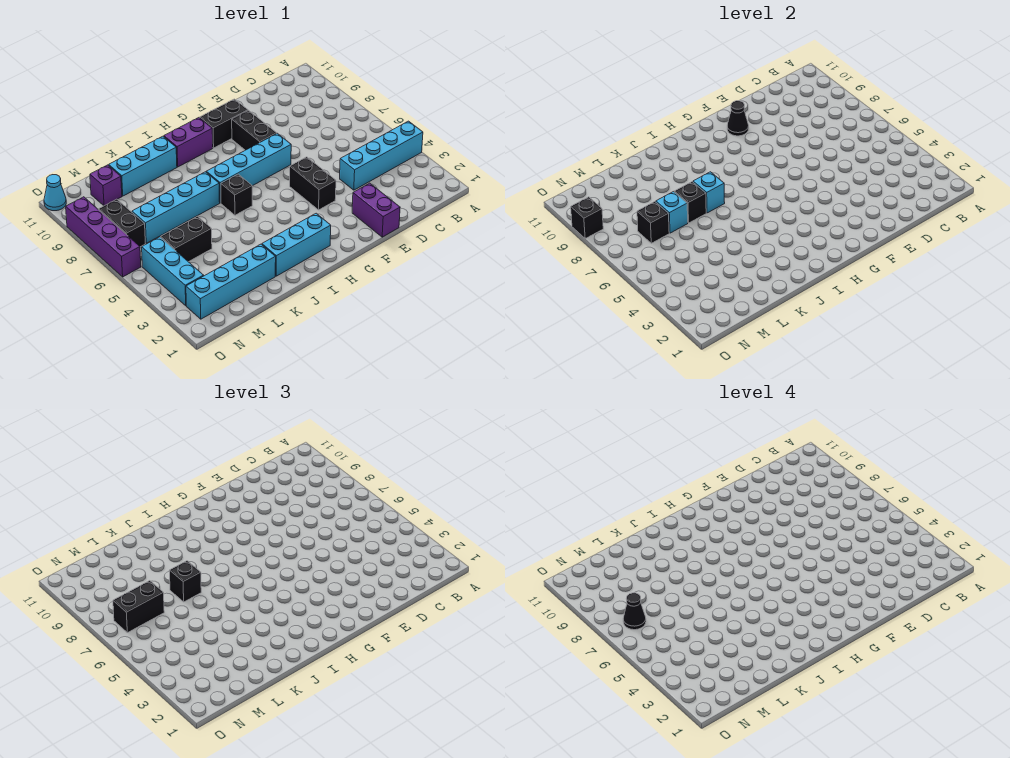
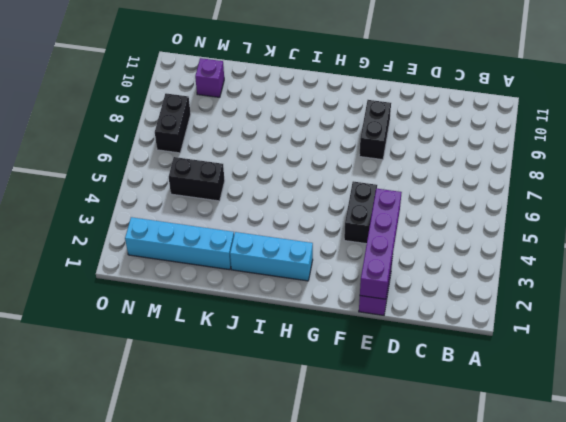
purple 1x4 brick [360,188,402,299] -> purple 1x4 brick moved to [66,197,141,277]
none -> cyan 1x4 brick [340,121,423,190]
none -> cyan 1x4 brick [206,133,291,203]
none -> black 1x2 brick [200,99,248,148]

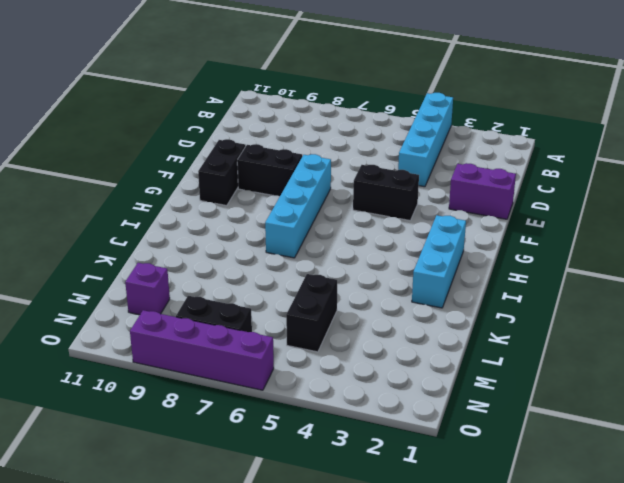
none -> purple 1x2 brick [164,118,213,167]
none -> black 1x1 brick [221,174,252,215]
none -> cyan 1x4 brick [132,172,220,243]

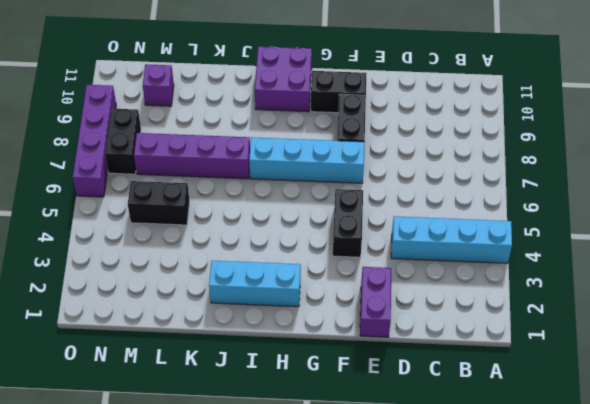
purple 2x2 brick [255,47,312,112] -> purple 1x2 brick [164,118,213,167]
purple 1x4 brick [134,133,250,179] -> cyan 1x4 brick [132,172,220,243]
none -> black 1x1 brick [221,174,252,215]
none -> cyan 1x3 brick [109,136,177,196]
none -> cyan 1x4 brick [186,244,276,319]

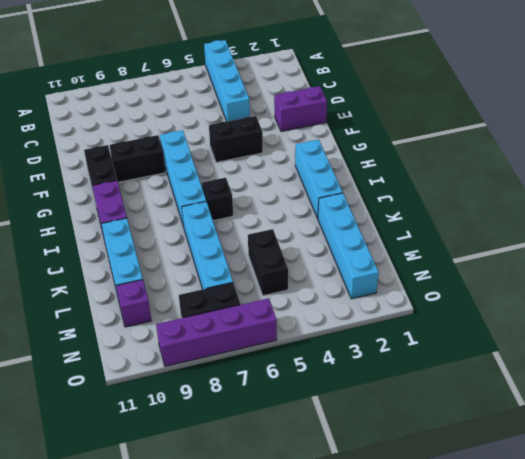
none -> cyan 1x3 brick [142,237,204,306]
none -> cyan 1x1 cone [44,175,66,211]
none -> black 1x1 cone [727,101,749,136]

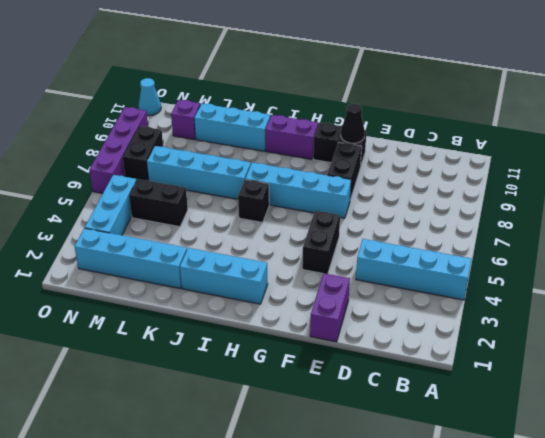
none -> cyan 1x1 brick [693,172,725,213]
none -> black 1x1 brick [674,182,706,223]
none -> cyan 1x1 brick [656,192,688,233]

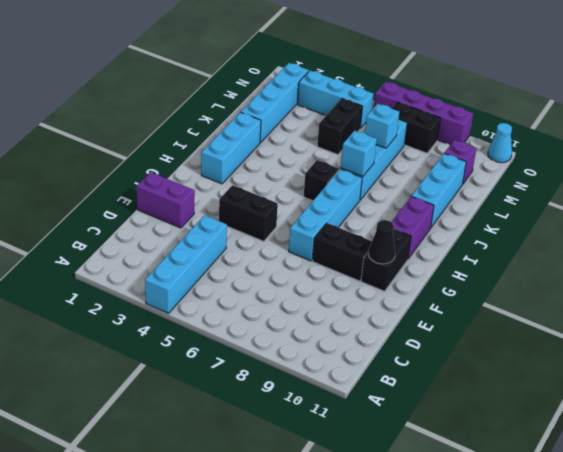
none -> black 1x1 brick [674,182,706,223]
none -> black 1x1 brick [637,202,669,243]
none -> black 1x1 brick [571,197,603,238]

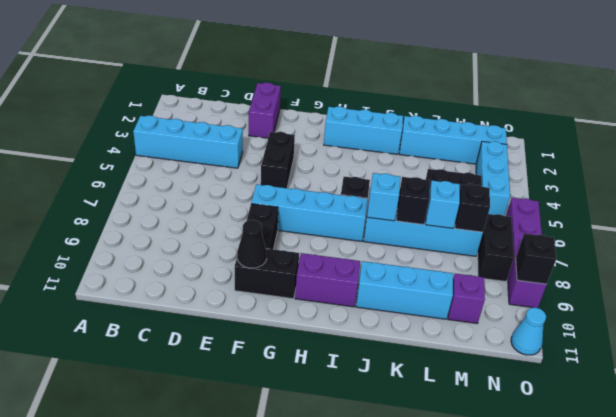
none -> black 1x1 brick [169,561,201,602]
none -> black 1x2 brick [113,581,164,633]
none -> black 1x1 cone [623,593,646,630]

